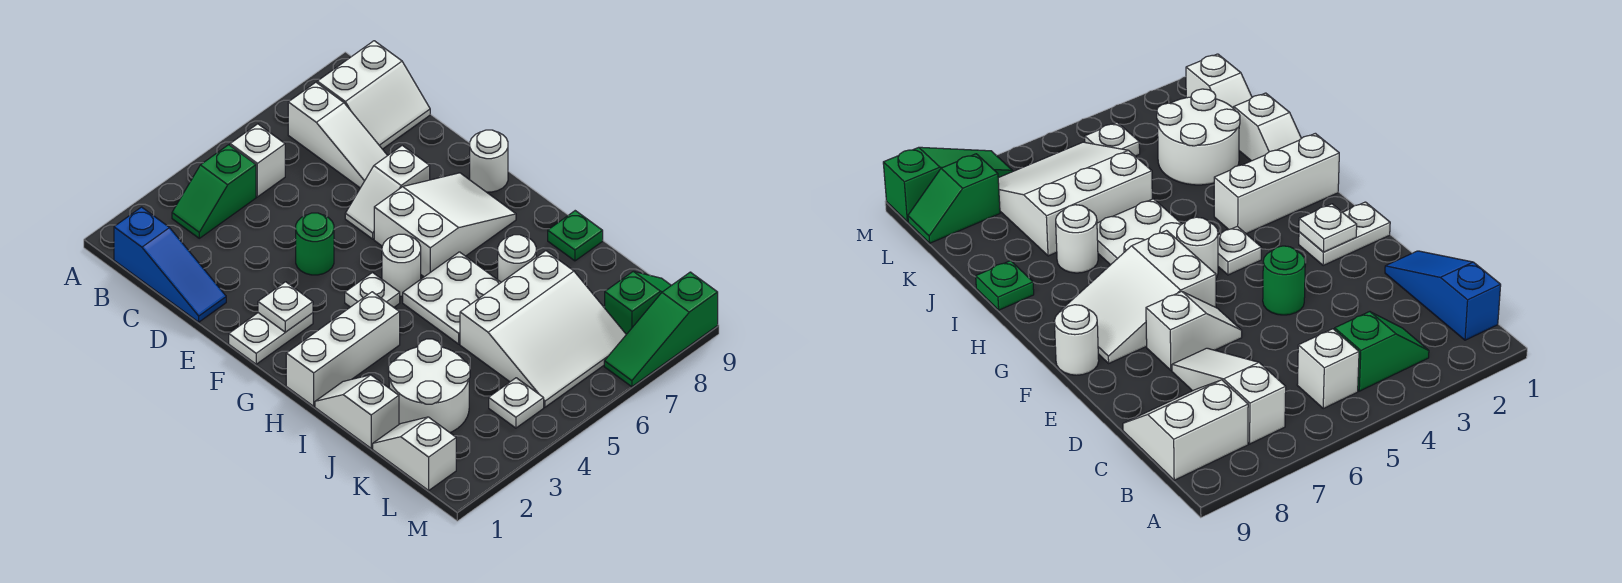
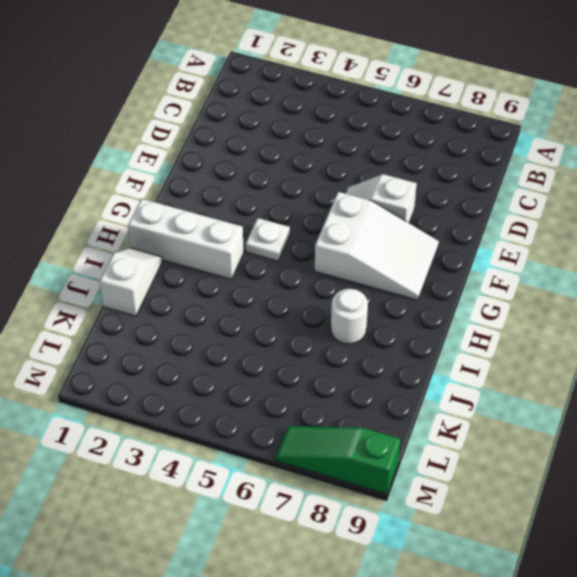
none -> blue 1x3 slope [114,207,226,322]
none -> green 1x2 slope [172,145,256,238]
none -> white 1x1 brick [230,124,285,197]

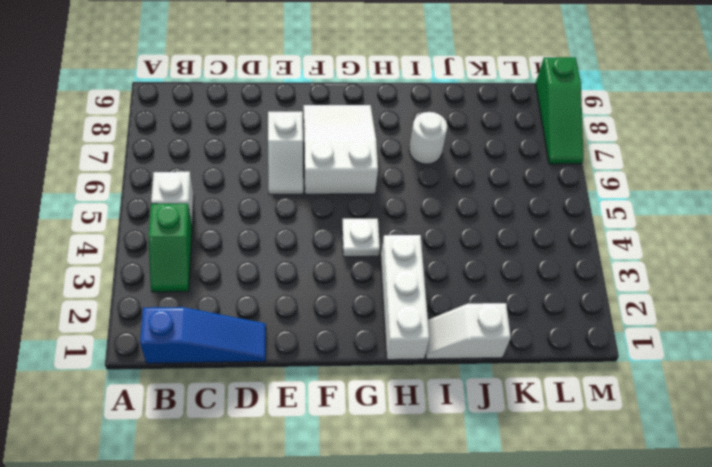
none -> white 1x3 slope [288,82,388,188]
none -> white 2x2 slope [317,41,430,149]
none -> green 1x1 round brick [296,213,334,275]

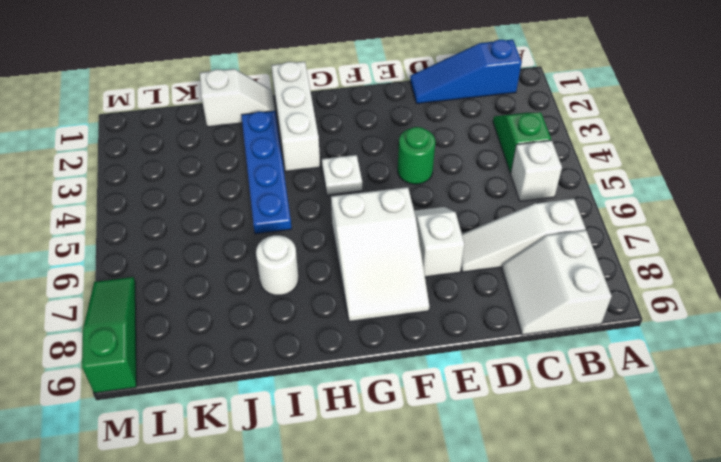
blue 1x4 plate [241,111,292,234] -> white 2x2 plate [403,252,501,344]
none -> white 1x2 plate [229,313,313,364]
none -> white 1x1 round brick [470,130,508,192]
none -> white 1x1 round brick [382,234,421,296]

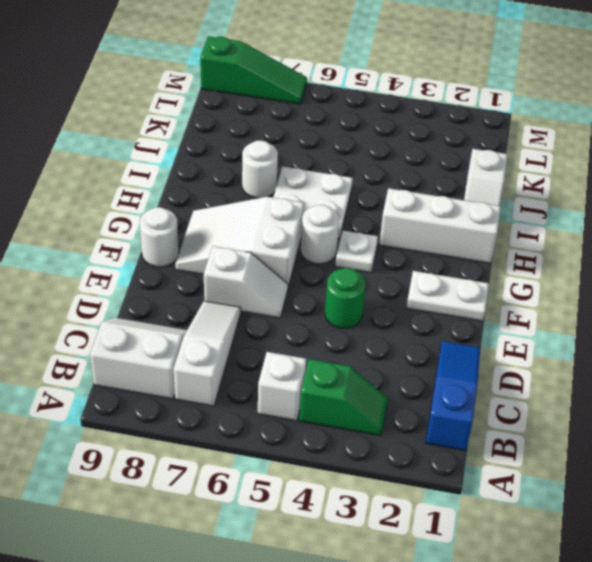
none -> green 1x1 plate [548,211,603,261]
none -> white 2x2 round brick [389,339,470,432]
none -> white 3x3 slope [460,251,626,407]

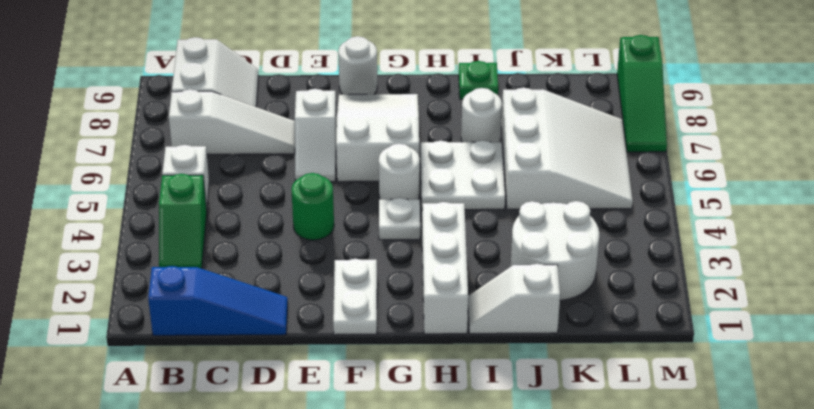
none -> white 1x2 slope [373,417,456,490]
none -> white 1x1 plate [489,378,544,428]
none -> green 1x2 slope [605,271,671,334]

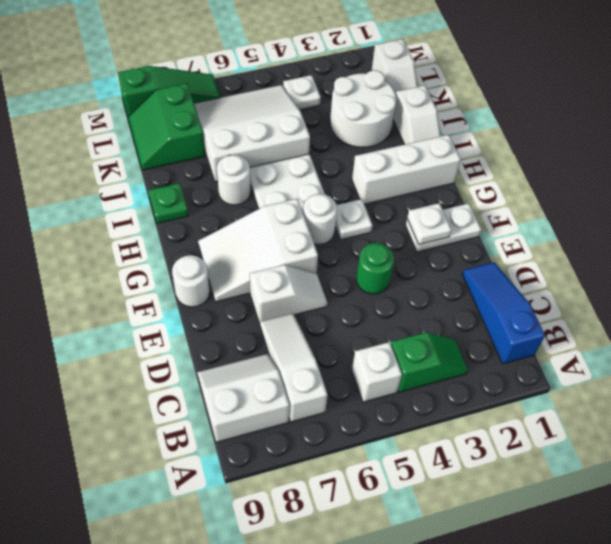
green 2x2 slope [128,83,205,170] -> green 1x2 slope [605,271,671,334]

